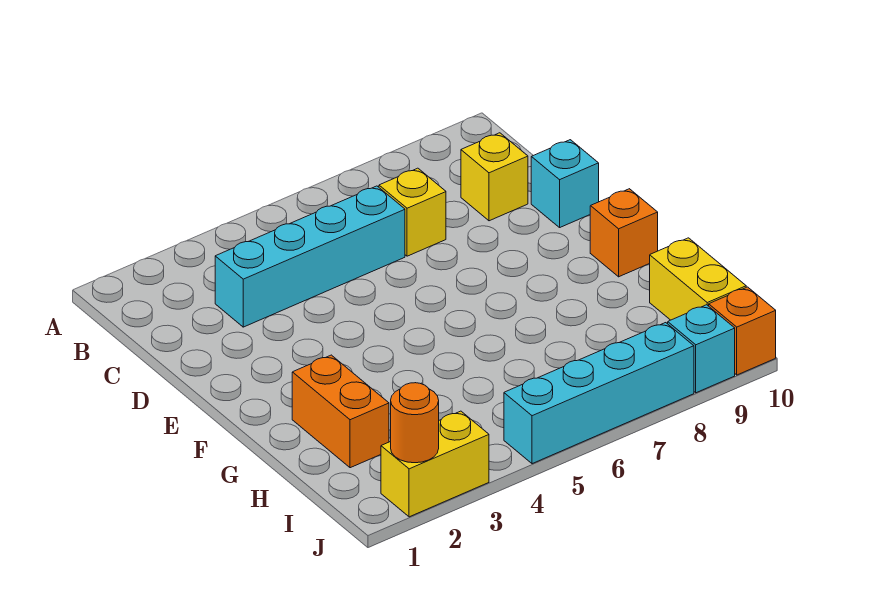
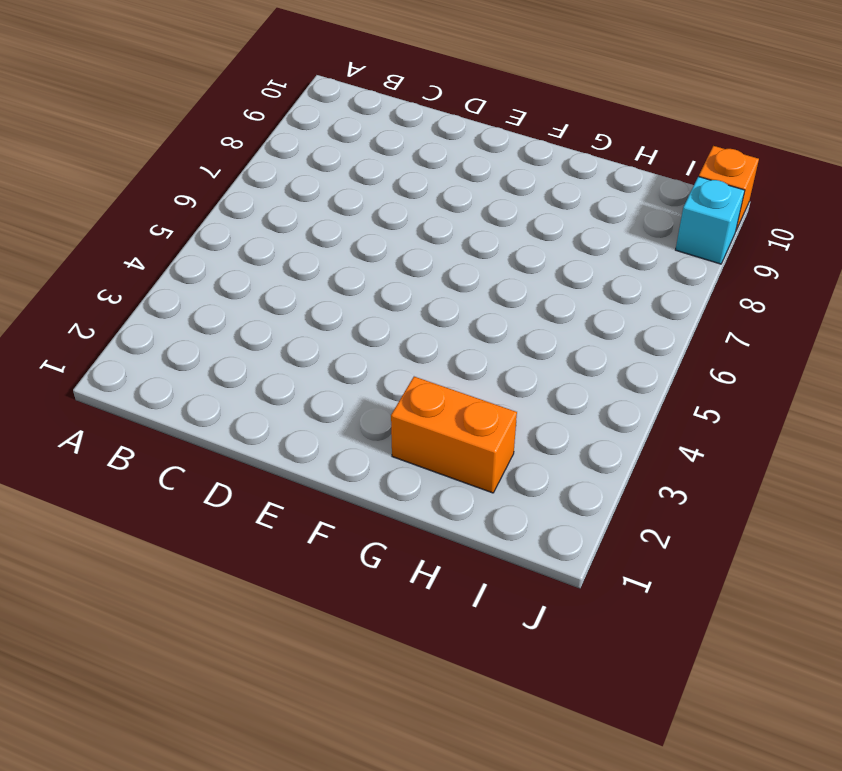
none -> cyan 1x4 brick [215,186,405,327]
none -> yellow 1x1 brick [379,168,446,256]
none -> yellow 1x1 brick [461,133,528,221]

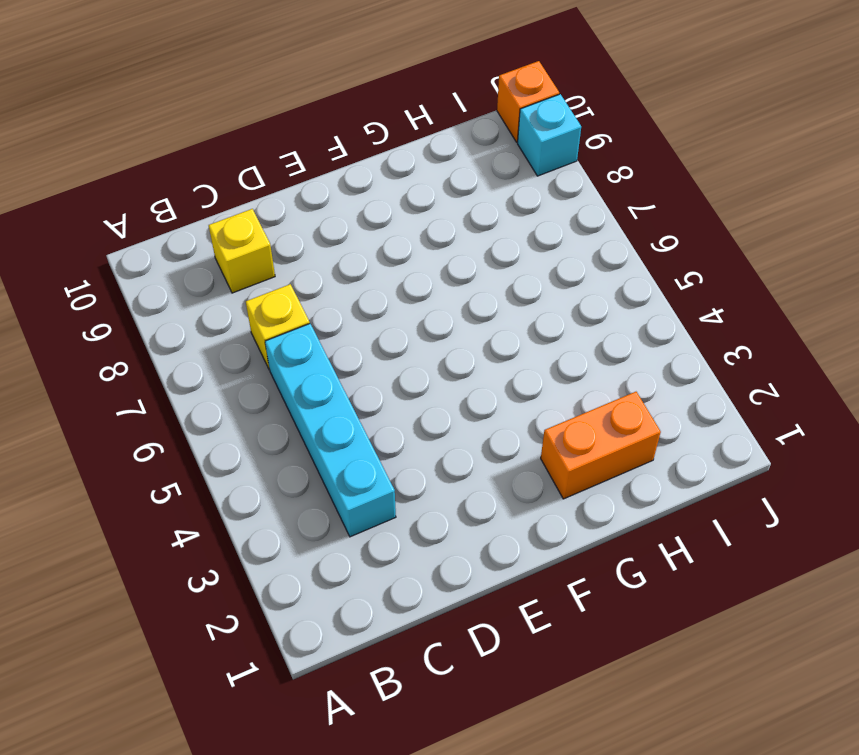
none -> cyan 1x1 brick [531,140,599,227]
none -> orange 1x1 brick [590,189,658,277]
none -> yellow 1x2 brick [650,238,746,320]

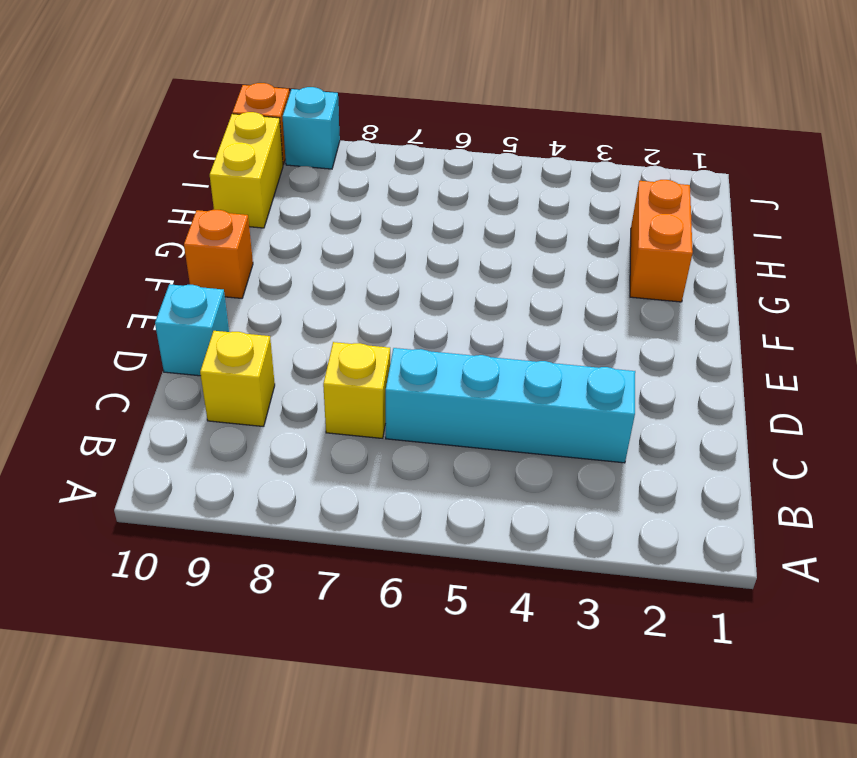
none -> yellow 1x2 brick [381,411,489,517]
none -> cyan 1x4 brick [504,323,694,464]
none -> orange 1x1 round brick [391,383,439,463]

